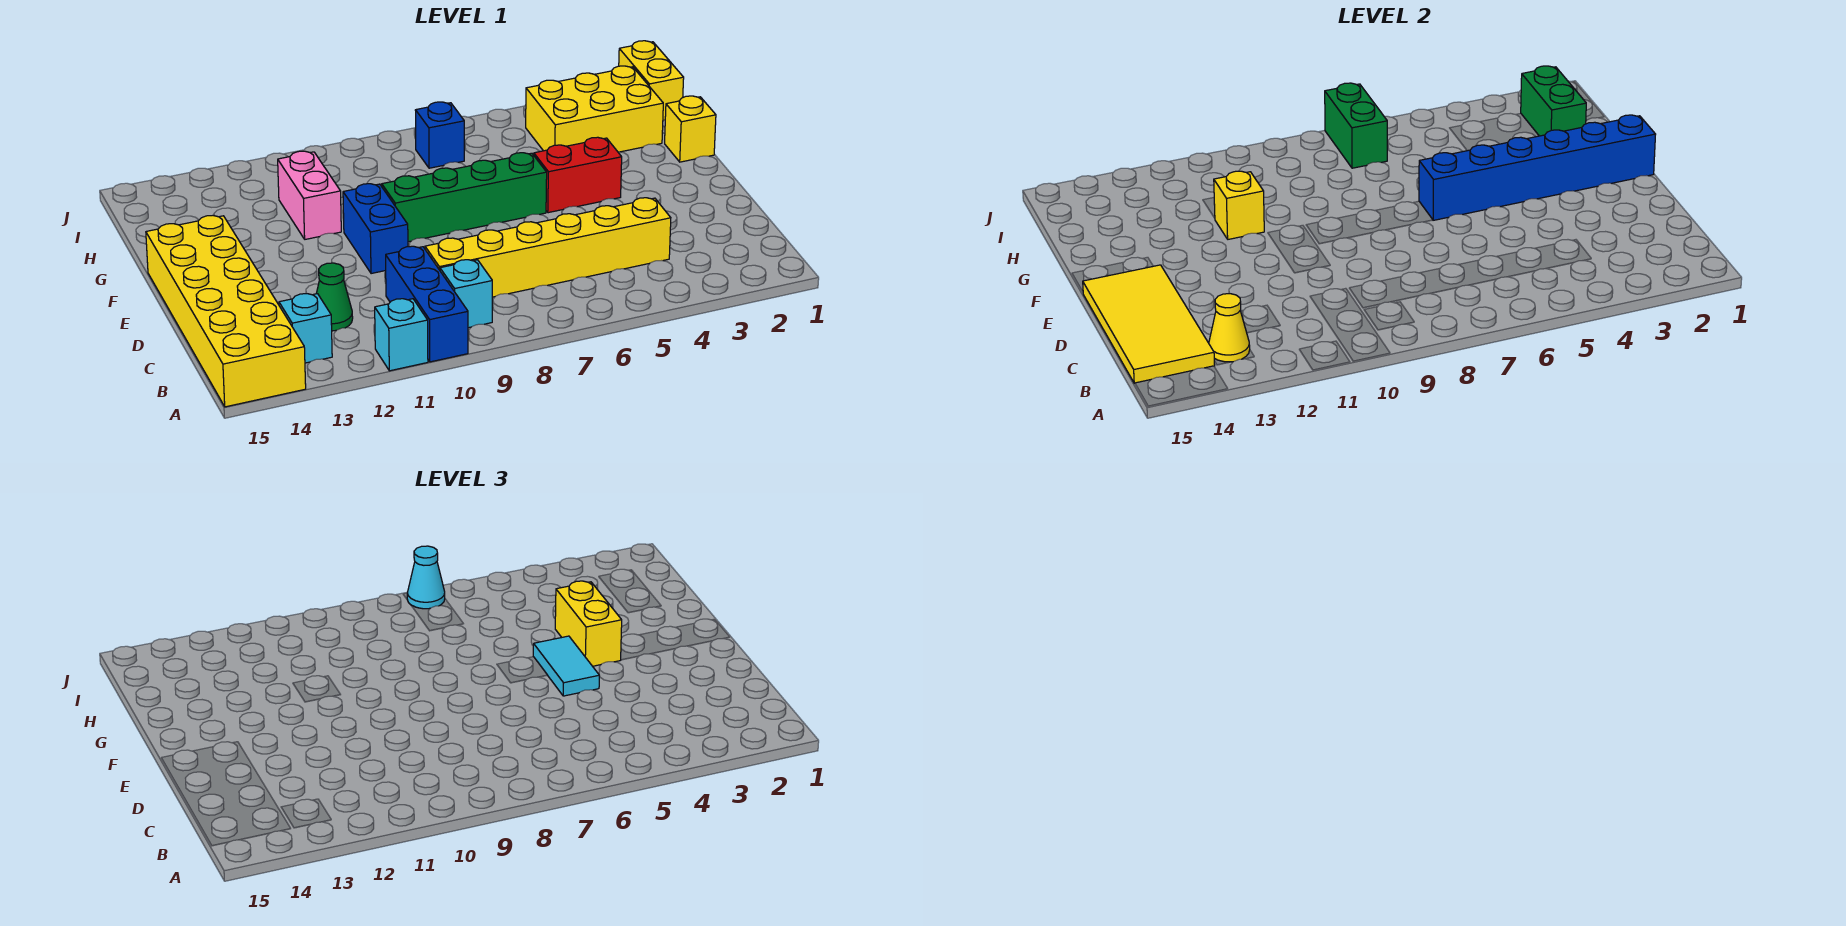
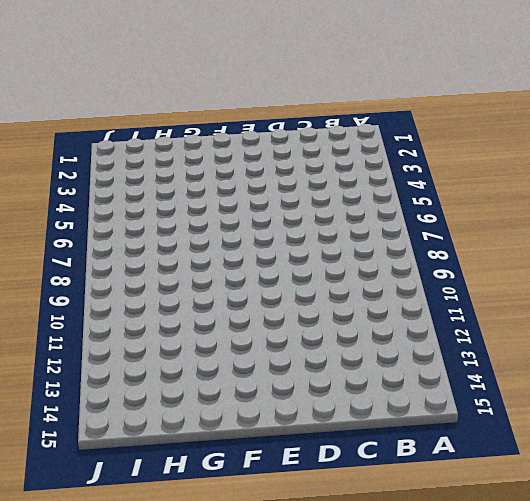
none -> blue 1x3 brick [386,246,468,362]
none -> cyan 1x1 brick [375,299,428,371]
none -> yellow 2x6 brick [146,216,306,407]

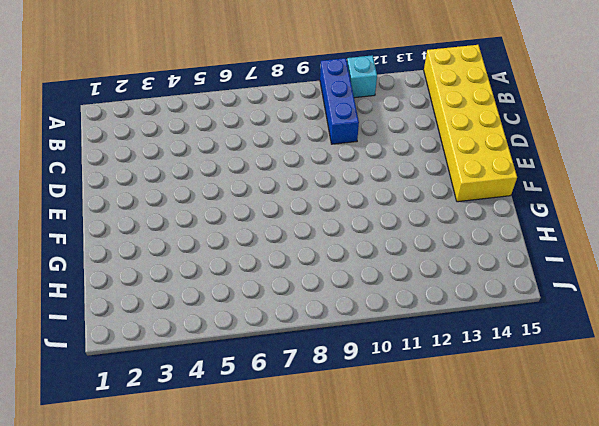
none -> cyan 1x1 brick [440,260,492,328]
none -> cyan 1x1 brick [279,294,332,363]
none -> yellow 1x6 brick [425,198,671,297]

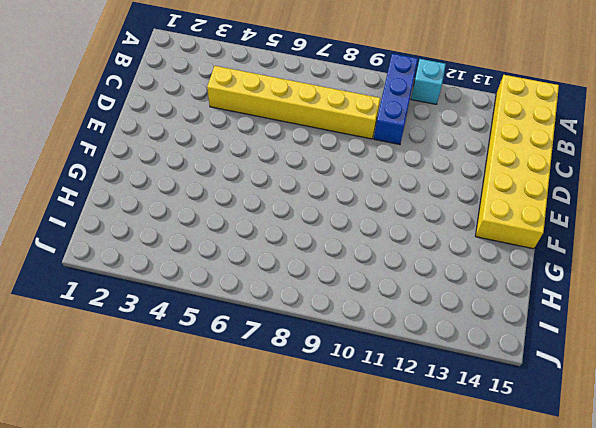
none -> cyan 1x1 brick [440,260,492,328]
none -> cyan 1x1 brick [279,294,332,363]
none -> green 1x1 cone [316,263,353,331]

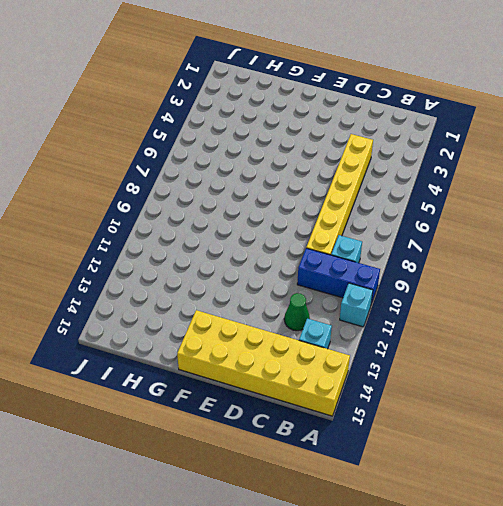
none -> blue 1x2 brick [343,184,408,274]
none -> red 1x2 brick [534,137,622,213]
none -> green 1x4 brick [382,153,547,242]

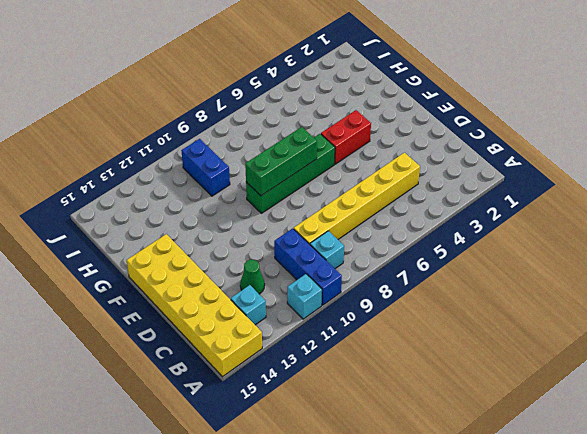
green 1x3 brick [245,127,317,196] -> none
blue 1x2 brick [181,139,230,196] -> blue 1x2 brick moved to [343,184,408,274]
none -> yellow 1x1 brick [665,96,716,162]
none -> pink 1x2 brick [278,151,341,239]
none -> yellow 2x3 brick [526,66,663,152]

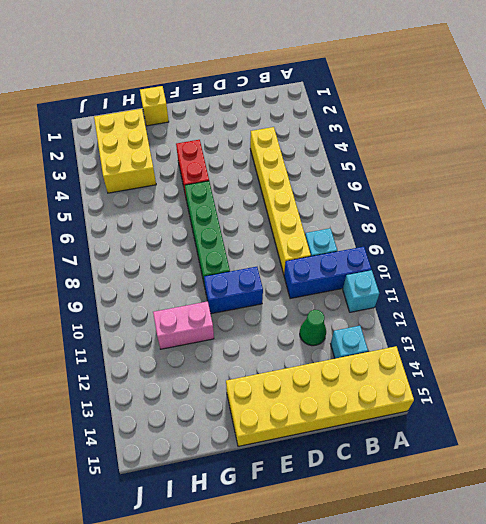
none -> yellow 1x2 brick [619,41,684,121]
none -> blue 1x1 brick [415,102,464,168]
none -> yellow 1x1 cone [1209,294,1250,362]

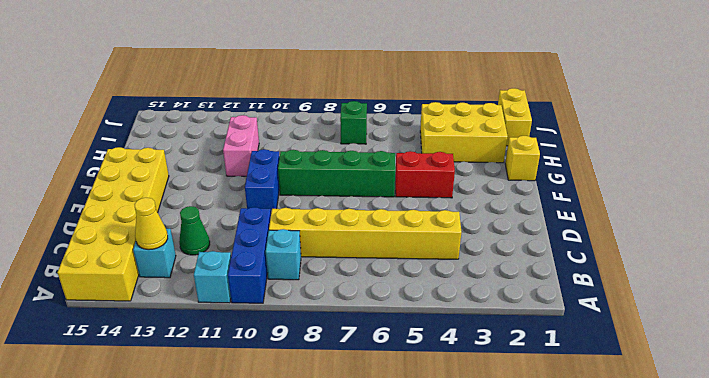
green 1x1 brick [340,101,367,144] -> blue 1x1 brick [415,102,464,168]
none -> yellow 2x4 tile [1083,265,1215,383]
none -> blue 1x6 brick [1419,115,1656,220]
none -> yellow 1x1 brick [1214,171,1264,239]

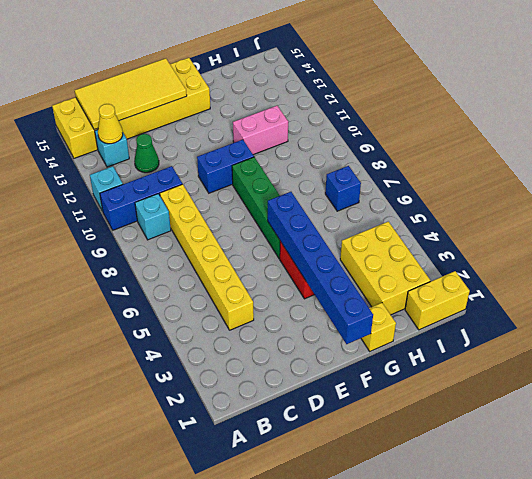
none -> yellow 1x1 brick [1214,171,1264,239]
none -> green 1x2 brick [1521,66,1586,136]
none -> green 1x2 brick [1325,83,1387,168]

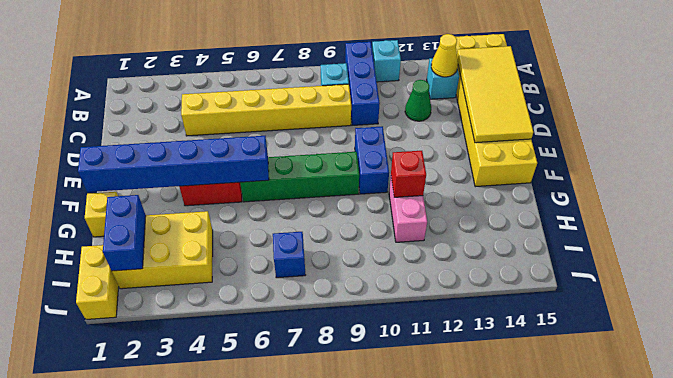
red 1x1 brick [391,151,426,197] -> yellow 1x1 brick [1214,171,1264,239]
blue 1x2 brick [103,195,146,271] -> green 1x2 brick [1521,66,1586,136]
none -> green 1x2 brick [1325,83,1387,168]
none -> cyan 1x2 tile [533,636,599,696]
none -> yellow 1x2 brick [555,581,622,666]

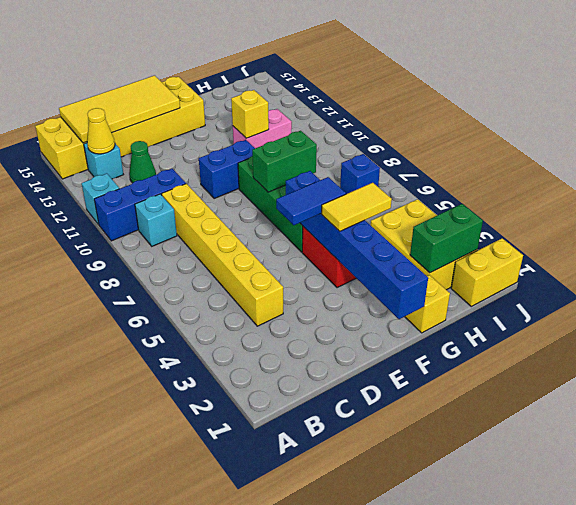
blue 1x2 tile [276,177,346,225] -> cyan 1x2 tile [533,636,599,696]
yellow 1x2 tile [322,183,392,231] -> yellow 1x2 brick [555,581,622,666]
green 1x2 brick [252,131,317,192] -> green 1x2 brick moved to [1325,83,1387,168]
none -> cyan 1x1 cone [407,546,445,609]

